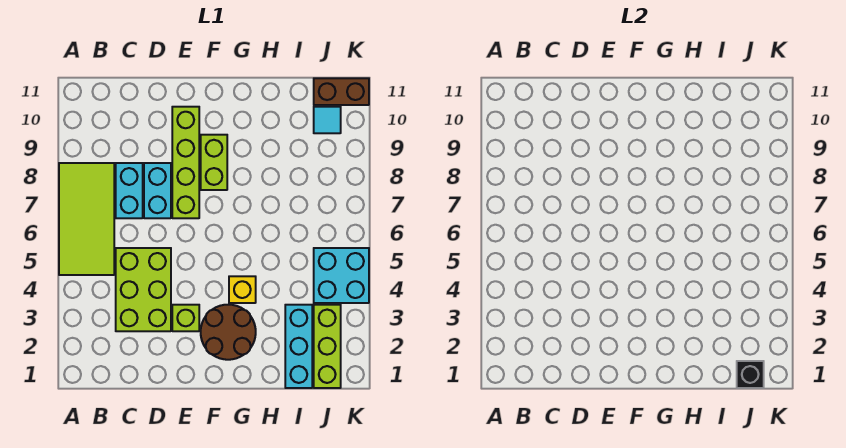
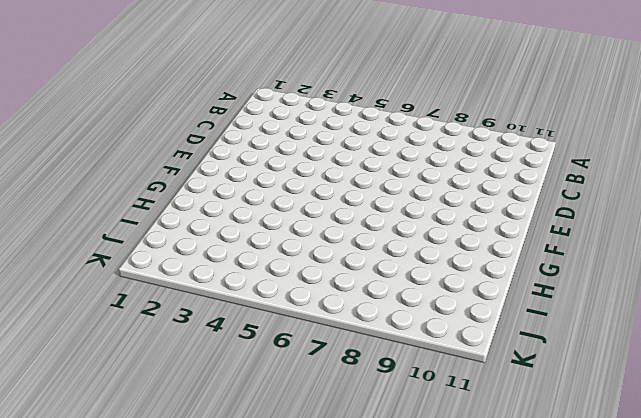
none -> lime 2x4 tile [59,163,114,275]
none -> lime 2x3 brick [116,248,171,331]
none -> cyan 1x2 brick [116,163,143,218]

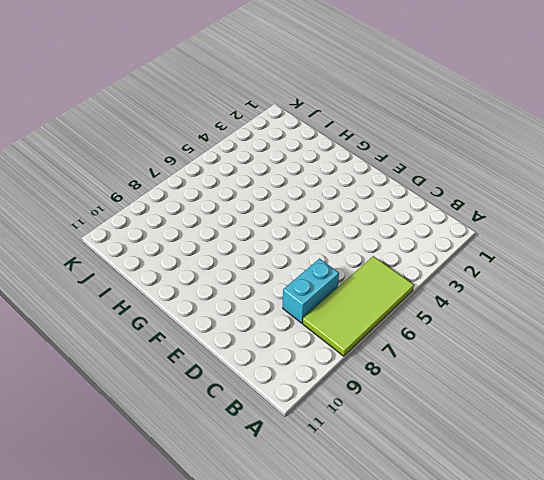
none -> lime 2x3 brick [116,248,171,331]
none -> cyan 1x2 brick [144,163,171,218]
none -> lime 1x1 brick [172,305,199,331]

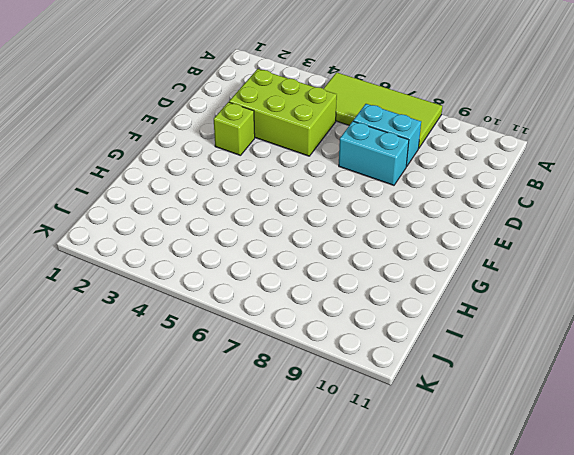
none -> lime 1x4 brick [172,107,199,218]
none -> brown 2x2 round brick [201,305,256,360]
none -> lime 1x2 brick [201,135,227,190]

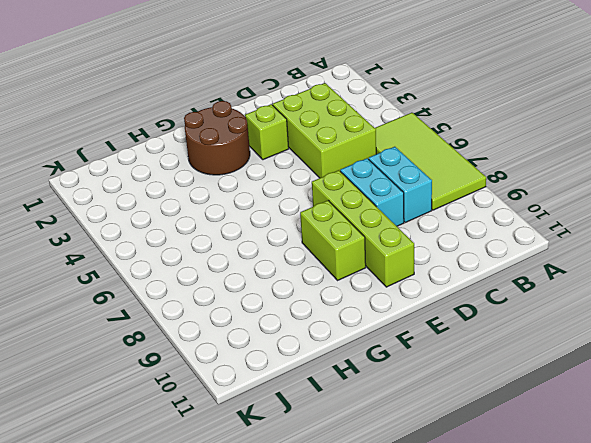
none -> yellow 1x1 brick [229,276,256,303]
none -> cyan 1x3 brick [285,305,312,388]
none -> lime 1x3 brick [314,305,341,388]

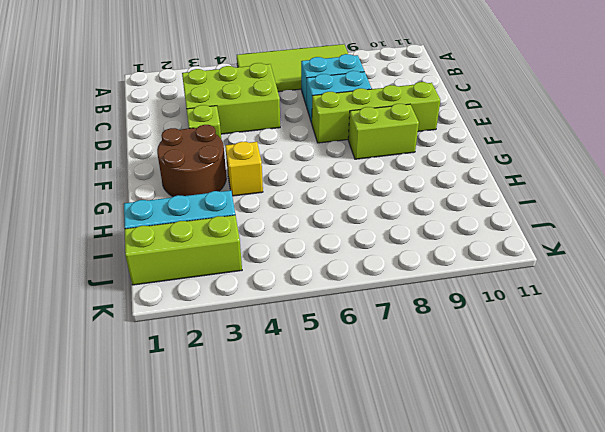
none -> cyan 2x2 brick [314,248,369,303]
none -> cyan 1x1 tile [314,107,341,133]
none -> brown 1x2 brick [314,78,369,105]

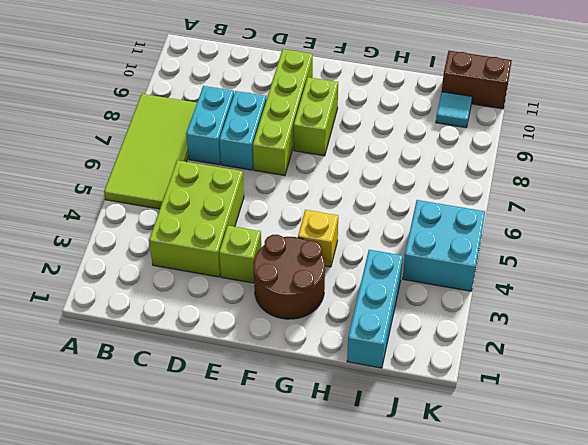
none -> lime 1x3 brick [314,305,341,388]
none -> black 1x1 brick [737,361,764,388]

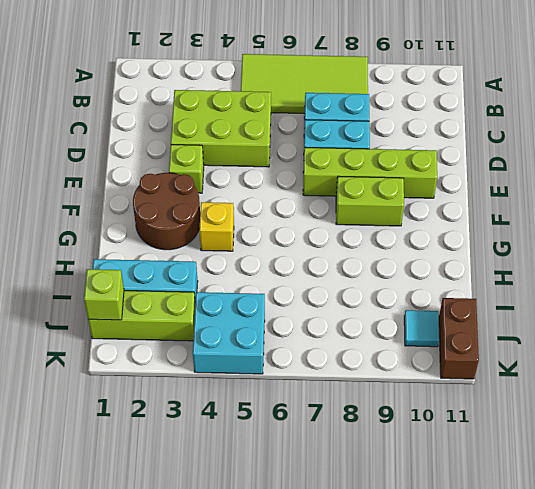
lime 1x1 brick [84,269,124,320] -> black 1x1 brick [737,361,764,388]

